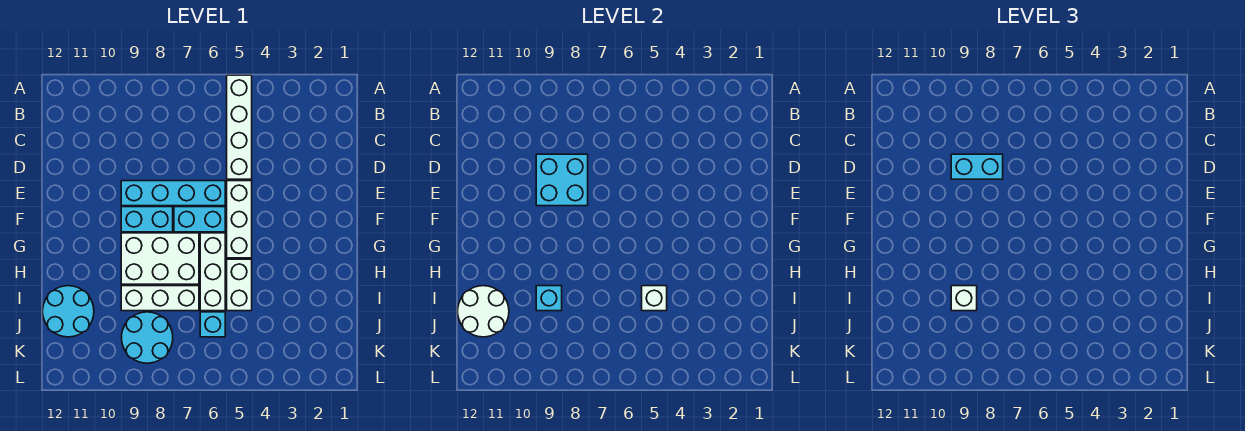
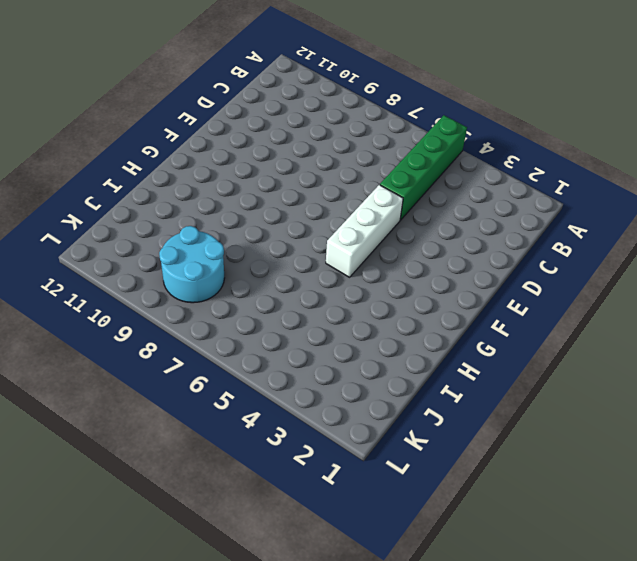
green 1x4 brick [380,115,467,220] -> white 1x4 brick [227,75,252,179]
none -> cyan 1x4 brick [121,181,225,206]
none -> cyan 1x2 brick [174,207,225,232]
none -> cyan 1x2 brick [121,207,173,232]

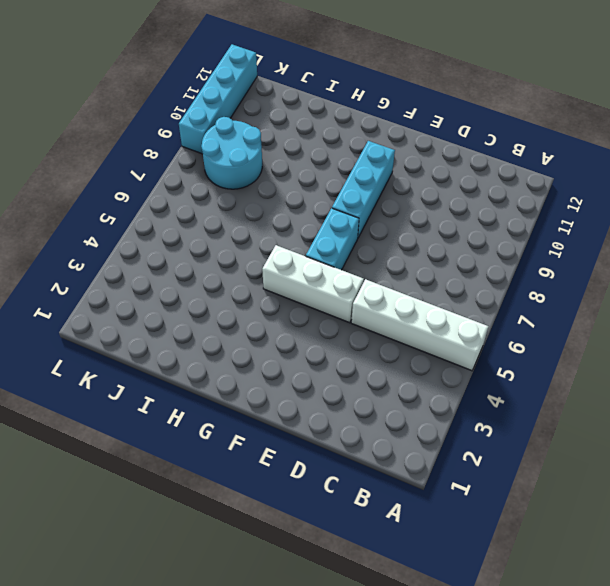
cyan 1x3 brick [332,141,395,238] -> cyan 1x2 brick [121,207,173,232]
cyan 1x4 brick [179,44,257,154] -> cyan 1x4 brick moved to [121,181,225,206]
none -> white 1x3 brick [200,233,225,311]
none -> white 2x3 brick [121,233,199,284]
none -> white 1x2 brick [227,259,252,311]

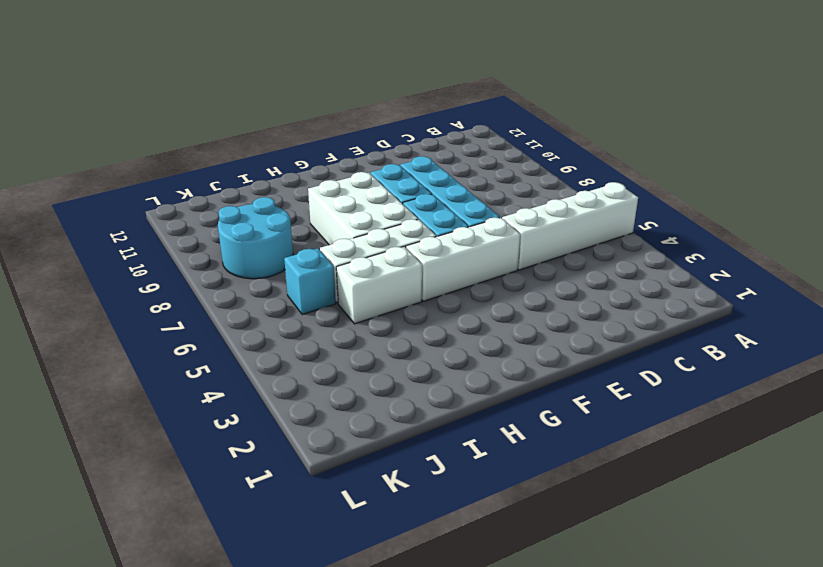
none -> white 1x3 brick [121,286,199,311]
none -> cyan 2x2 round brick [43,286,94,337]
none -> cyan 2x2 brick [536,154,588,206]

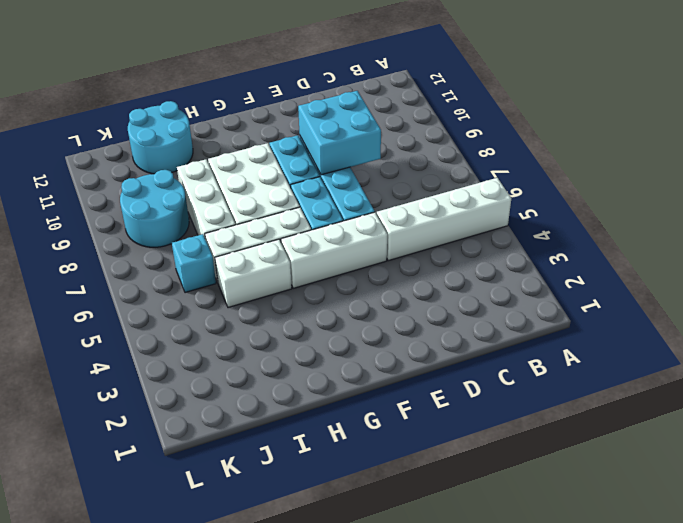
none -> white 1x1 brick [642,286,667,311]
none -> cyan 1x1 brick [536,286,562,311]
none -> white 2x2 round brick [458,286,509,337]

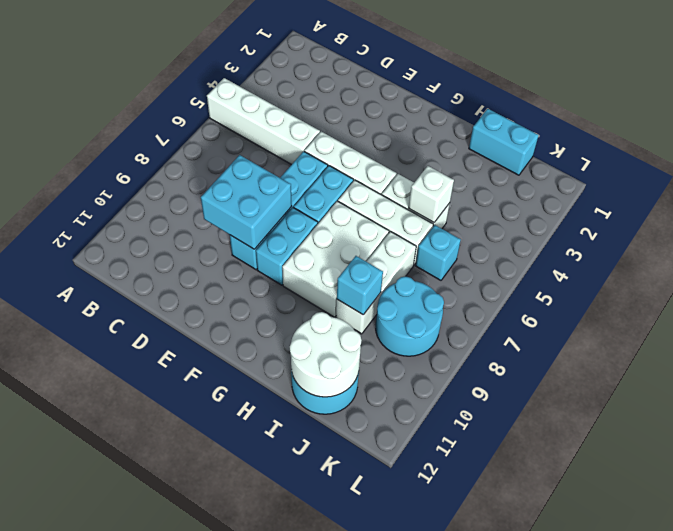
cyan 1x2 brick [469,109,539,175] -> cyan 1x2 brick turned to [951,154,1003,179]
none -> white 1x1 brick [951,286,977,311]

